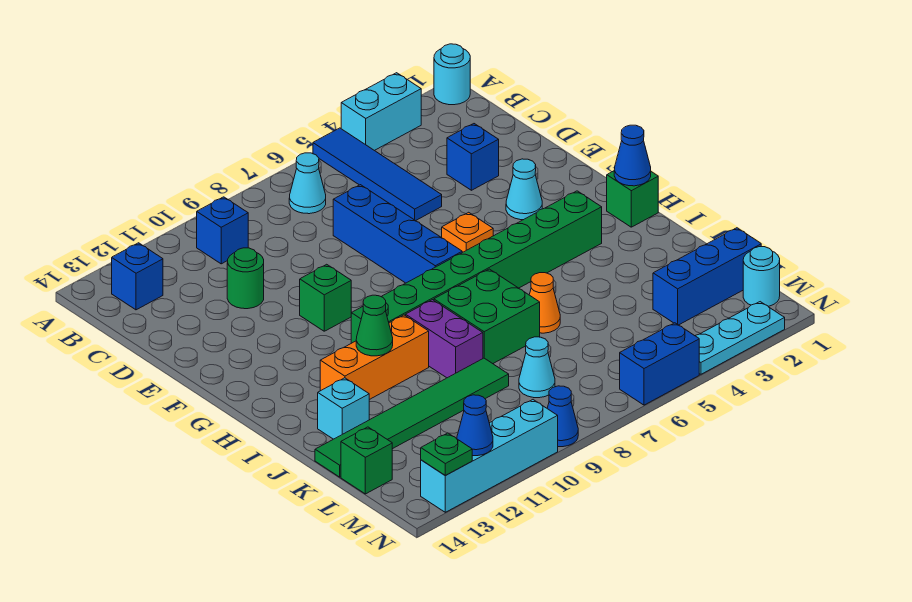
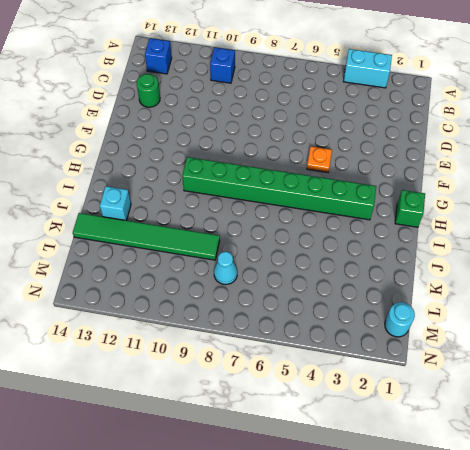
green 1x1 round brick [137,74,160,107] -> green 1x1 round brick moved to [227,248,264,309]
none -> cyan 1x1 round brick [434,44,470,105]
none -> blue 1x4 tile [313,128,442,221]
none -> cyan 1x1 cone [289,153,326,214]
none -> blue 1x1 brick [447,124,499,190]

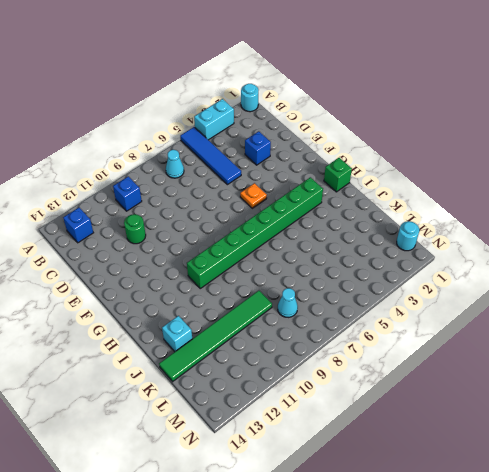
none -> blue 1x4 brick [333,185,462,283]
none -> cyan 1x1 cone [506,159,542,220]
none -> green 1x1 brick [300,264,351,331]
none -> green 2x2 brick [434,269,540,364]

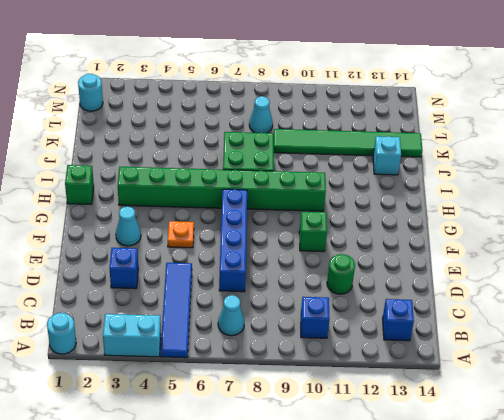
none -> purple 1x2 brick [406,300,483,378]
none -> orange 1x3 brick [320,315,429,400]
none -> orange 1x1 cone [529,273,560,333]
none -> blue 1x3 brick [653,228,761,325]

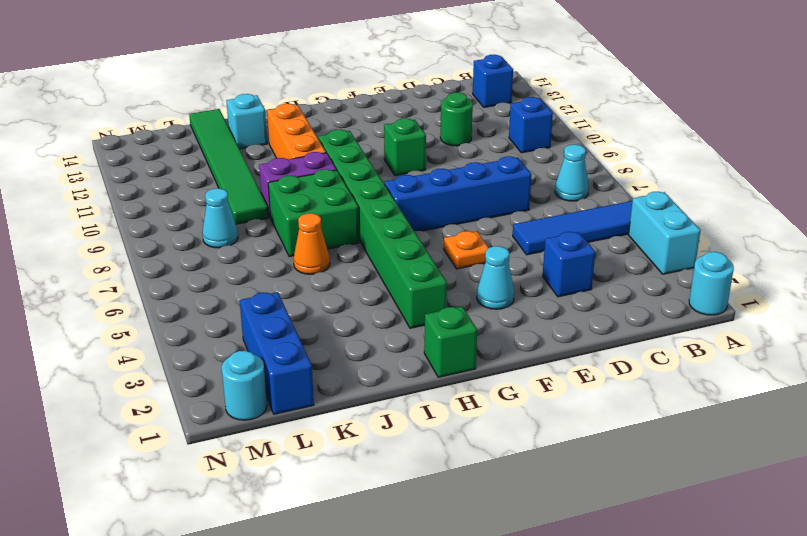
none -> green 1x1 brick [341,427,392,494]
none -> cyan 1x3 plate [695,302,785,374]
none -> blue 1x2 brick [620,323,699,405]
none -> blue 1x1 cone [547,386,578,447]

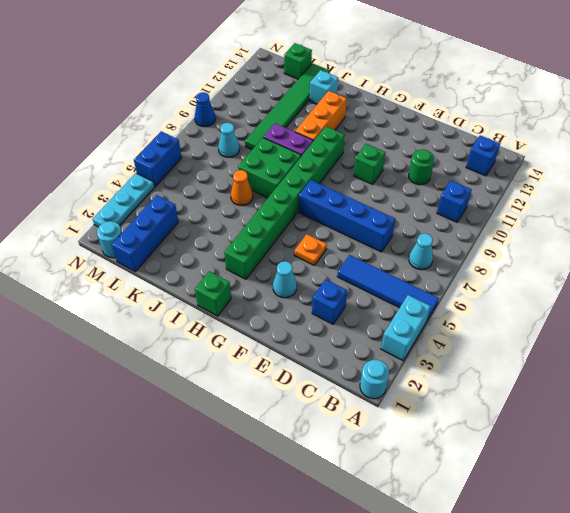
none -> cyan 1x4 brick [421,400,558,512]
none -> blue 1x1 cone [614,125,651,186]
none -> green 1x1 cone [356,295,393,356]
none -> blue 1x1 cone [457,395,493,456]

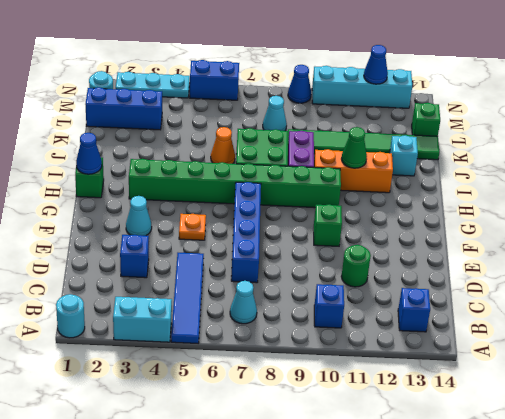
none -> green 1x1 plate [421,433,472,475]

